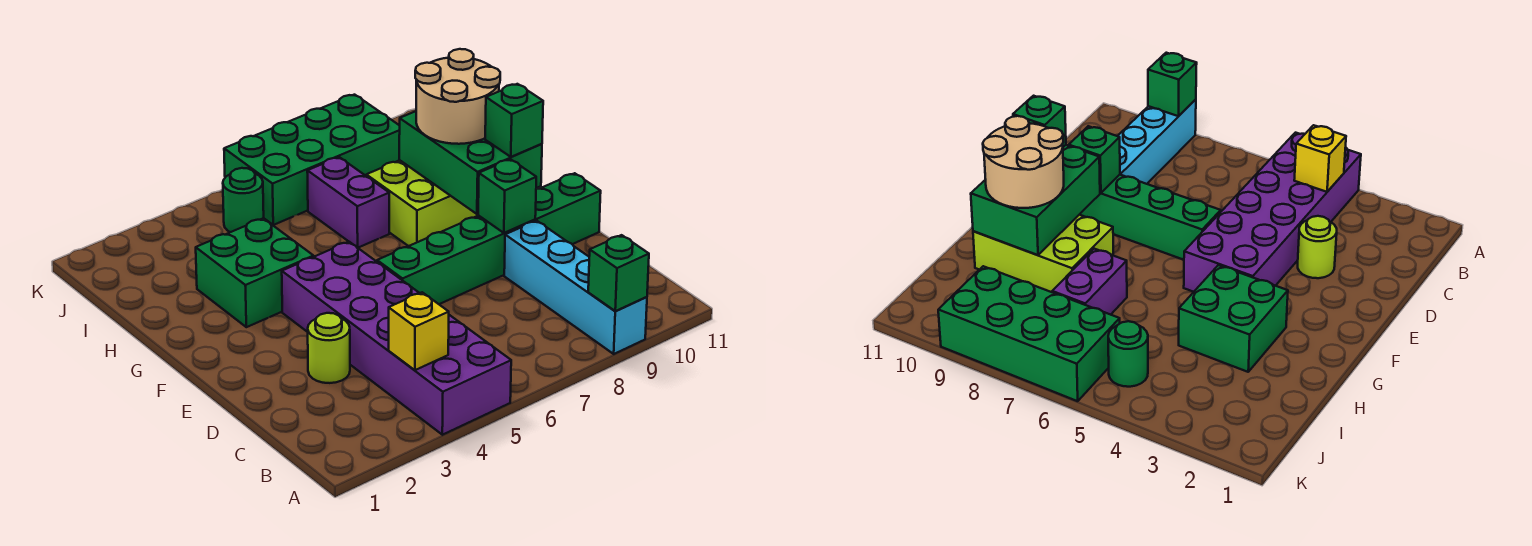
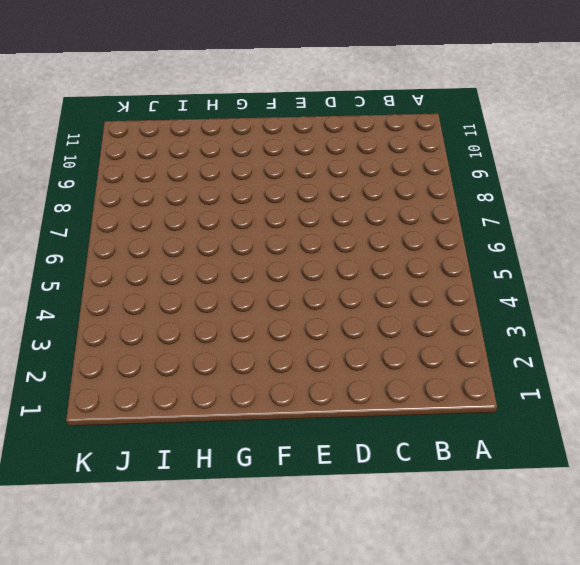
none -> purple 2x6 brick [282,242,511,435]
none -> cyan 1x4 brick [504,221,647,354]
none -> lime 1x1 round brick [308,313,350,383]

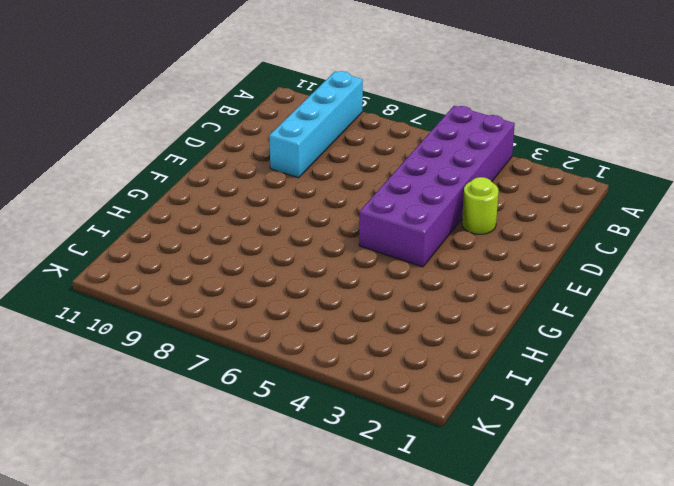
none -> green 1x6 brick [377,173,601,304]
none -> green 2x2 brick [196,218,314,327]
none -> lime 2x3 brick [366,160,478,246]

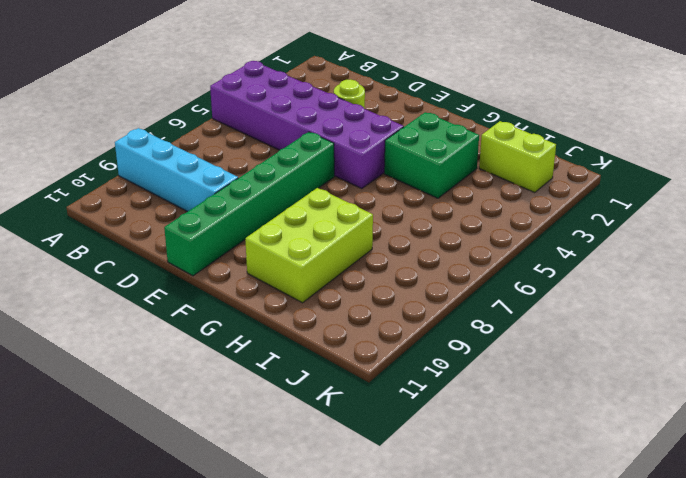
lime 1x2 brick [479,121,556,193] -> none
none -> purple 1x2 brick [307,157,389,248]
none -> green 1x1 round brick [223,168,264,232]
none -> green 2x4 brick [224,95,400,225]

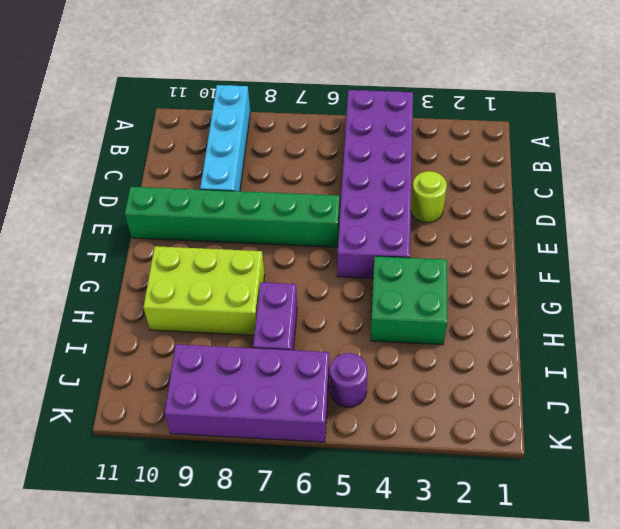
purple 1x1 round brick [330,353,368,407] -> green 1x1 round brick [223,168,264,232]
purple 2x4 brick [165,344,329,442] -> green 2x4 brick [224,95,400,225]
none -> green 1x1 brick [588,235,649,311]
none -> yellow 1x1 brick [389,292,449,370]
none -> green 1x1 brick [478,159,536,233]

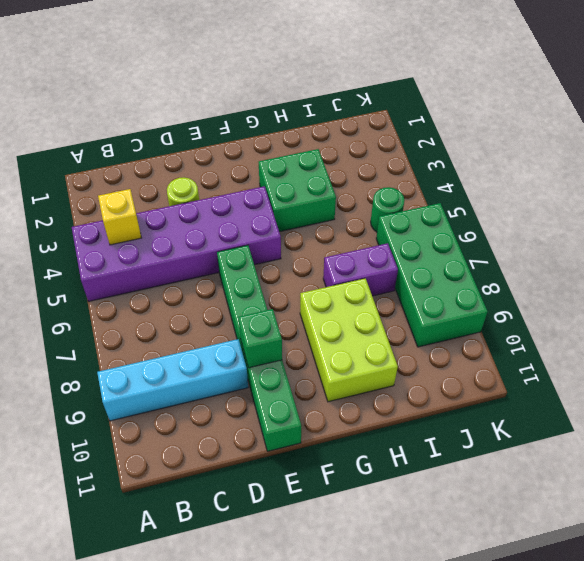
none -> green 1x1 brick [588,235,649,311]
none -> green 2x3 brick [399,111,542,214]
none -> green 1x1 brick [485,84,543,157]

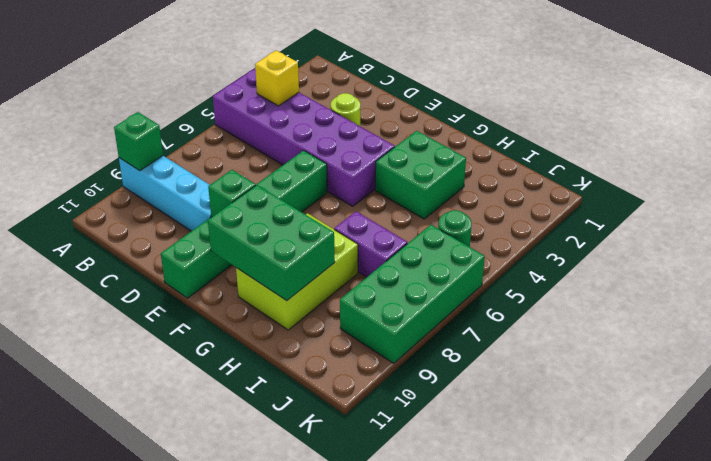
none -> green 1x1 brick [485,84,543,157]
none -> tan 2x2 round brick [415,49,500,144]

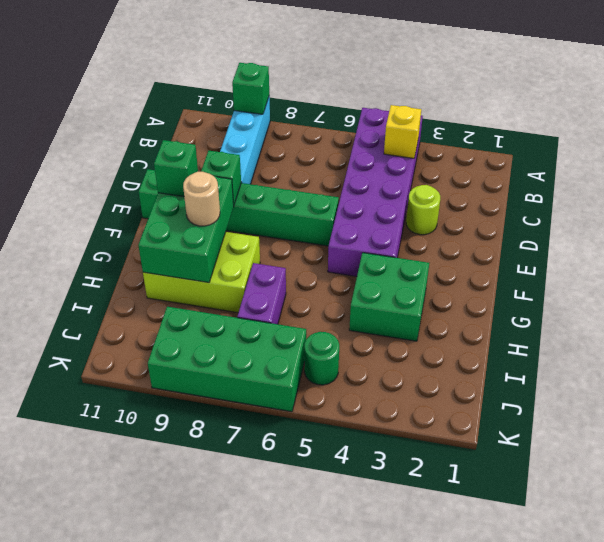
tan 1x1 round brick [183,172,220,226] -> tan 2x2 round brick [415,49,500,144]

